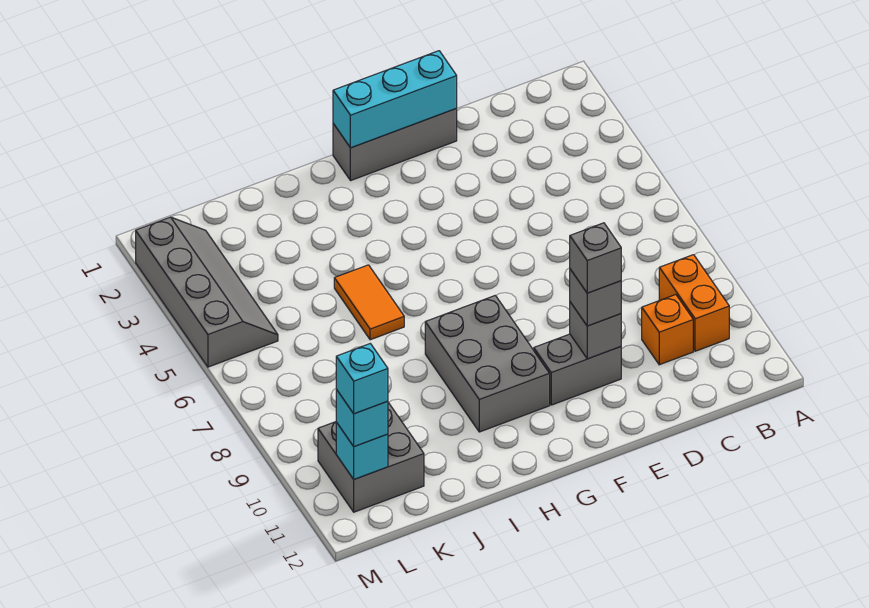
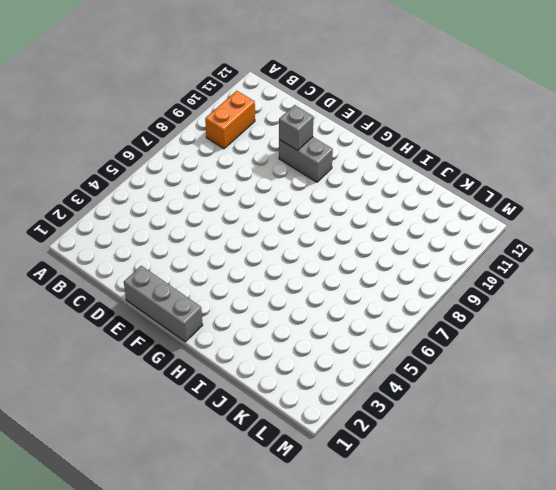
none -> orange 1x1 brick [642,295,693,365]
none -> grey 2x3 brick [425,295,550,432]
none -> orange 1x2 tile [334,265,404,340]

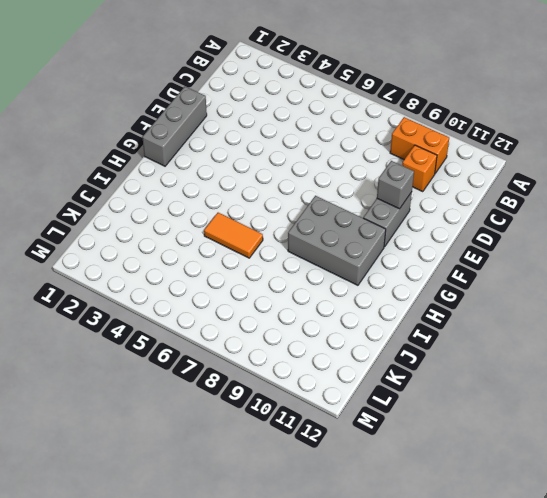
none -> grey 2x2 brick [318,402,424,512]
none -> grey 2x4 slope [136,217,278,367]
none -> cyan 1x3 brick [333,51,457,148]

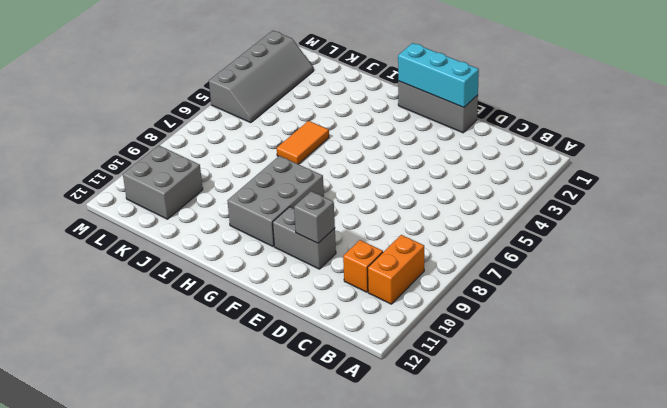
none -> cyan 1x1 brick [336,422,388,479]
none -> grey 1x1 brick [570,269,621,326]
none -> cyan 1x1 brick [336,390,388,447]

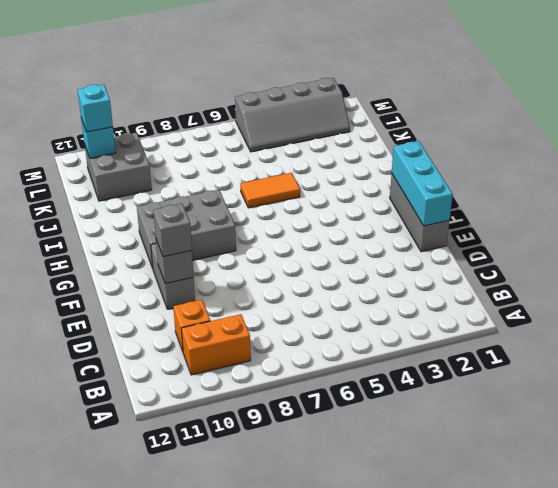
none -> grey 1x1 brick [570,223,621,293]
none -> cyan 1x1 brick [336,344,388,414]

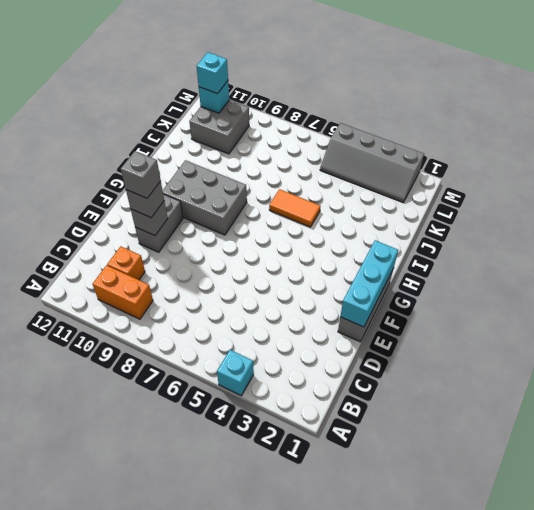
cyan 1x1 brick [217,350,254,396] -> cyan 1x1 brick moved to [336,344,388,414]

